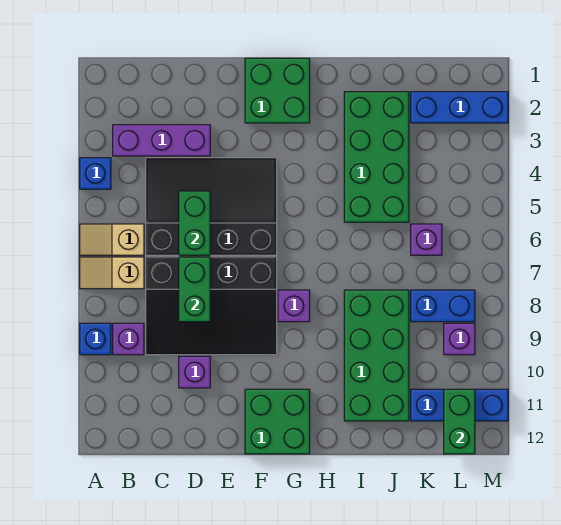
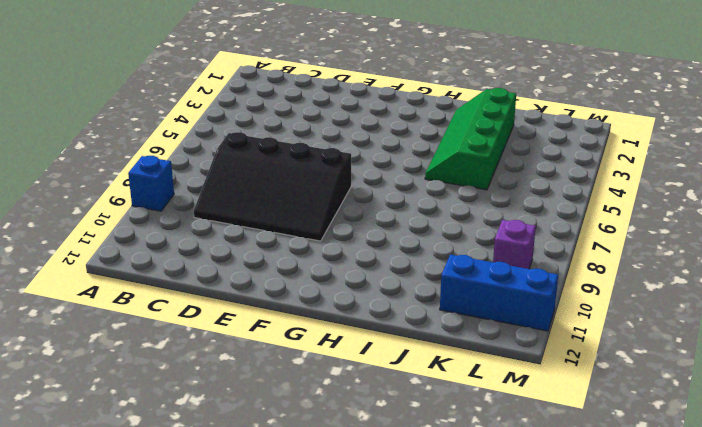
green 2x4 slope [425,88,516,190] -> green 2x4 brick [344,92,409,222]
none -> blue 1x1 brick [80,158,111,189]
none -> tan 1x2 slope [80,224,144,255]
none -> tan 1x2 slope [80,257,144,289]

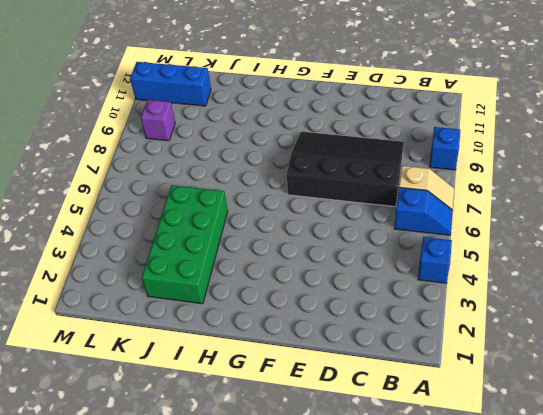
blue 1x2 slope [394,187,453,235] -> tan 1x2 slope [80,224,144,255]
none -> purple 1x3 brick [113,125,210,156]
none -> purple 1x1 brick [113,323,144,355]
none -> black 3x4 slope [146,158,277,255]

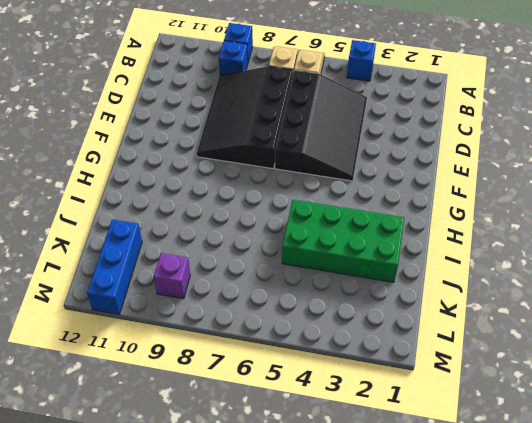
blue 1x1 brick [219,41,248,76] -> purple 1x1 brick [113,323,144,355]
none -> purple 1x3 brick [113,125,210,156]
none -> purple 1x1 brick [179,356,210,388]
none -> green 2x2 brick [245,58,310,123]

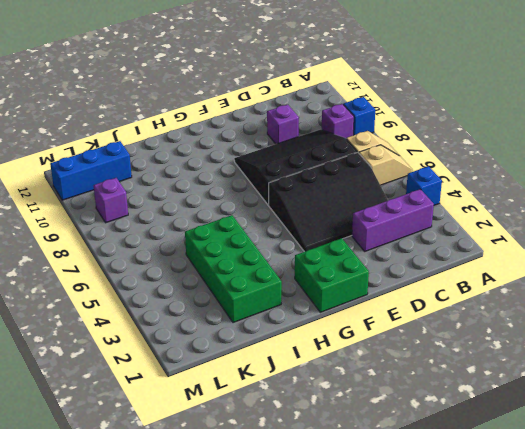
none -> green 2x2 brick [245,389,310,454]
none -> purple 1x1 brick [278,290,310,322]
none -> green 2x4 brick [344,290,409,421]

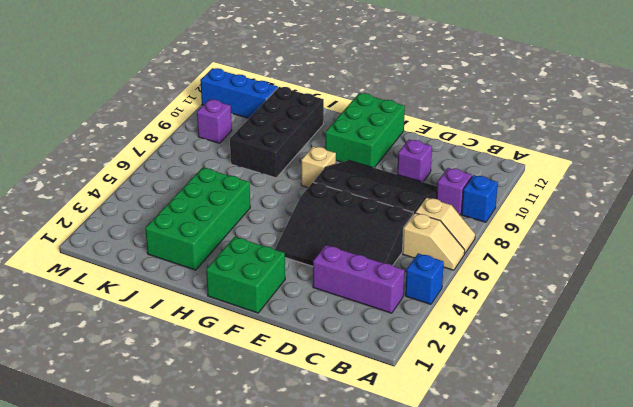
green 2x3 brick [325,93,405,168] -> green 2x2 brick [245,389,310,454]
tan 1x1 brick [301,146,336,188] -> purple 1x1 brick [278,290,310,322]
black 2x4 brick [230,87,324,178] -> green 2x4 brick [344,290,409,421]
none -> blue 1x3 brick [411,92,508,123]
none -> purple 1x1 brick [411,224,442,255]
none -> blue 1x2 brick [411,290,475,322]

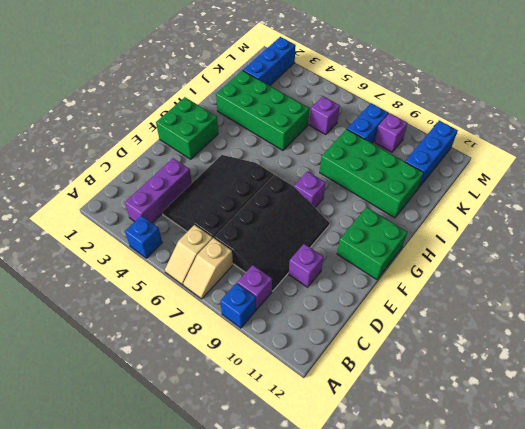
none -> green 1x2 brick [179,191,210,255]
none -> green 1x2 brick [179,257,210,322]
none -> green 1x2 brick [444,389,475,454]

